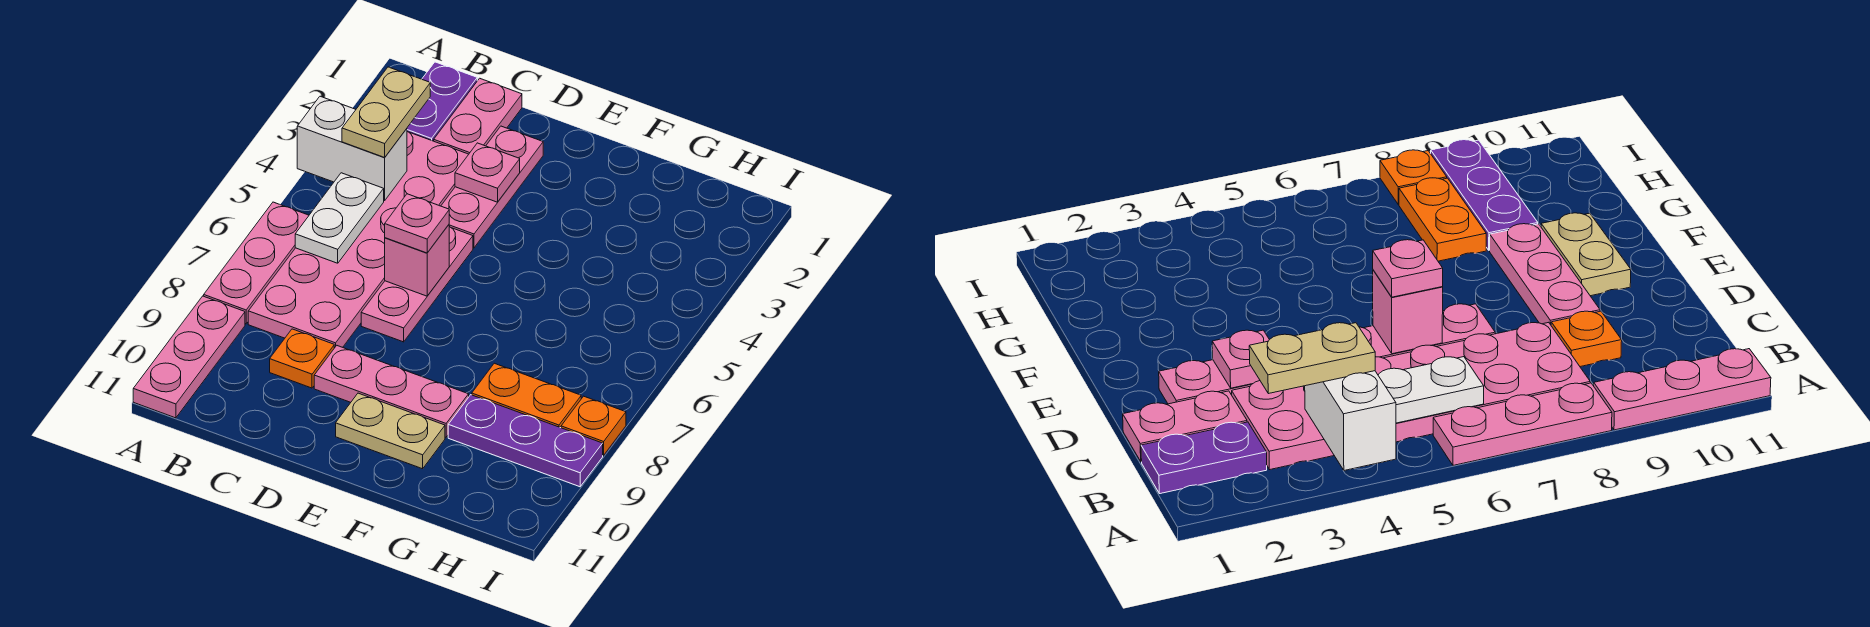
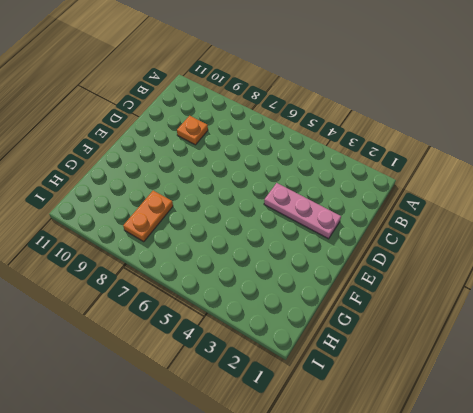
none -> pink 1x3 plate [204,202,309,324]
none -> pink 1x3 plate [133,296,245,418]
none -> purple 1x2 plate [407,62,477,141]

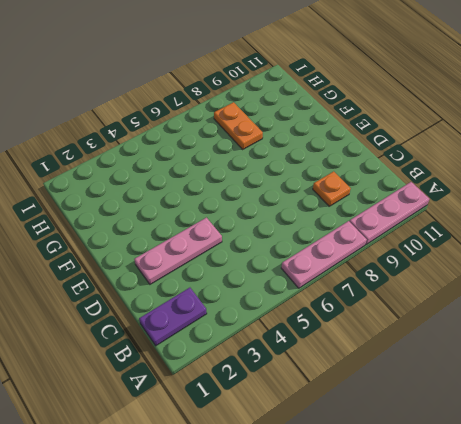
none -> pink 2x6 plate [248,131,469,348]
none -> pink 1x2 plate [434,78,522,154]
none -> pink 1x3 plate [361,227,473,342]

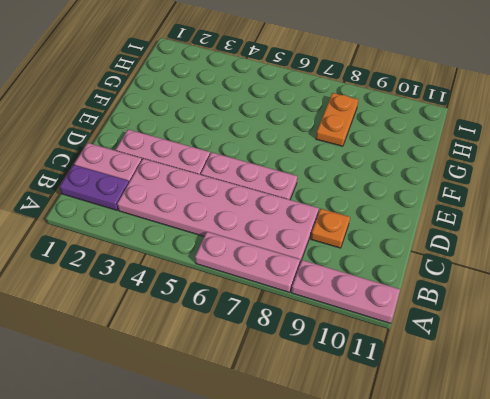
none -> pink 1x3 plate [314,346,469,437]
none -> tan 1x2 plate [336,393,445,469]
none -> purple 1x3 plate [448,395,603,487]

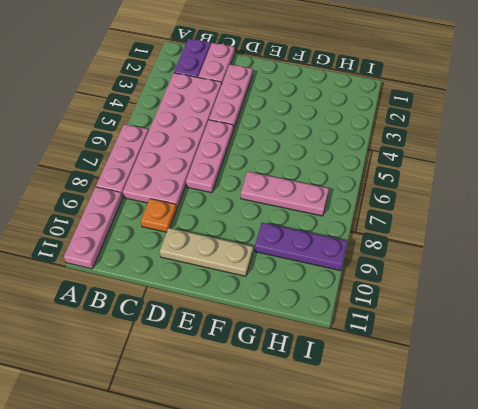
tan 1x3 plate [160,228,253,276] -> tan 1x2 plate [336,393,445,469]
pink 1x3 plate [241,172,329,216] -> pink 1x3 plate moved to [314,346,469,437]
none -> orange 1x2 plate [472,363,581,428]
none -> orange 1x1 plate [561,396,626,455]
none -> white 1x2 brick [297,96,407,201]

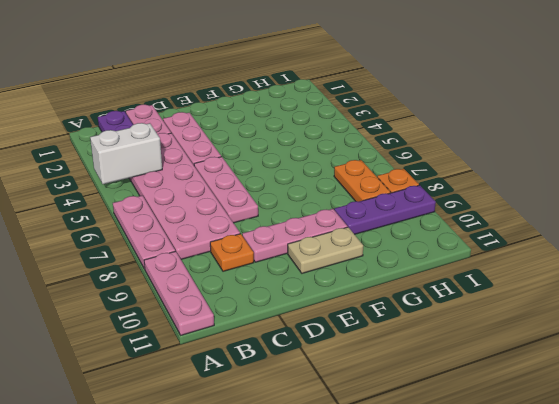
orange 1x2 plate [334,160,391,202] -> orange 1x2 plate turned to [472,363,581,428]
none -> white 1x2 plate [295,173,384,263]
none -> pink 1x1 plate [455,143,520,202]
none -> pink 1x1 brick [385,225,449,296]

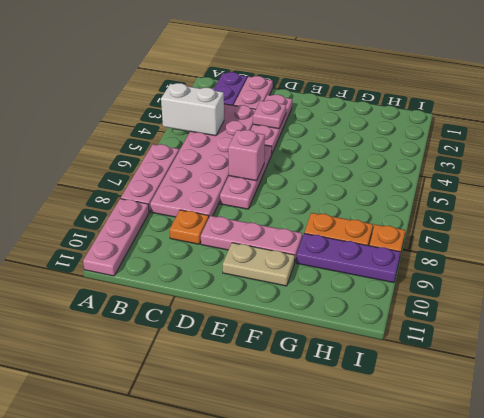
none -> white 1x2 plate [295,173,384,263]
none -> tan 1x2 plate [342,67,430,157]
none -> pink 1x1 plate [385,194,449,253]

